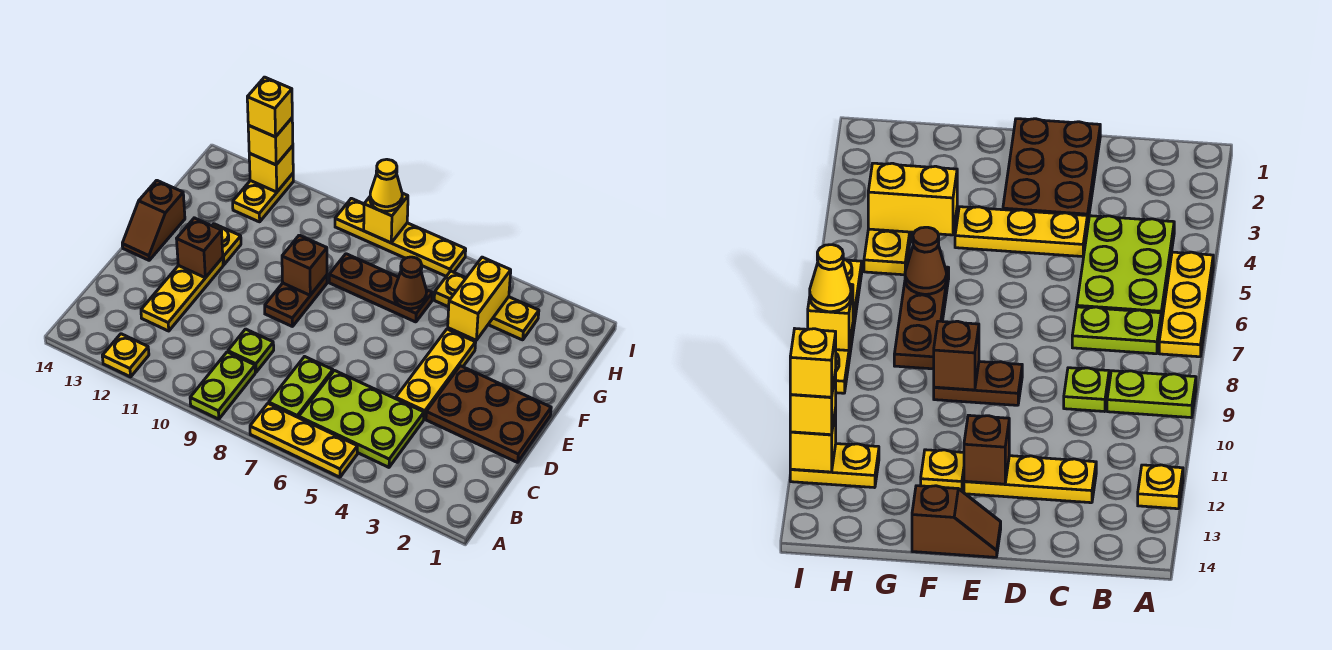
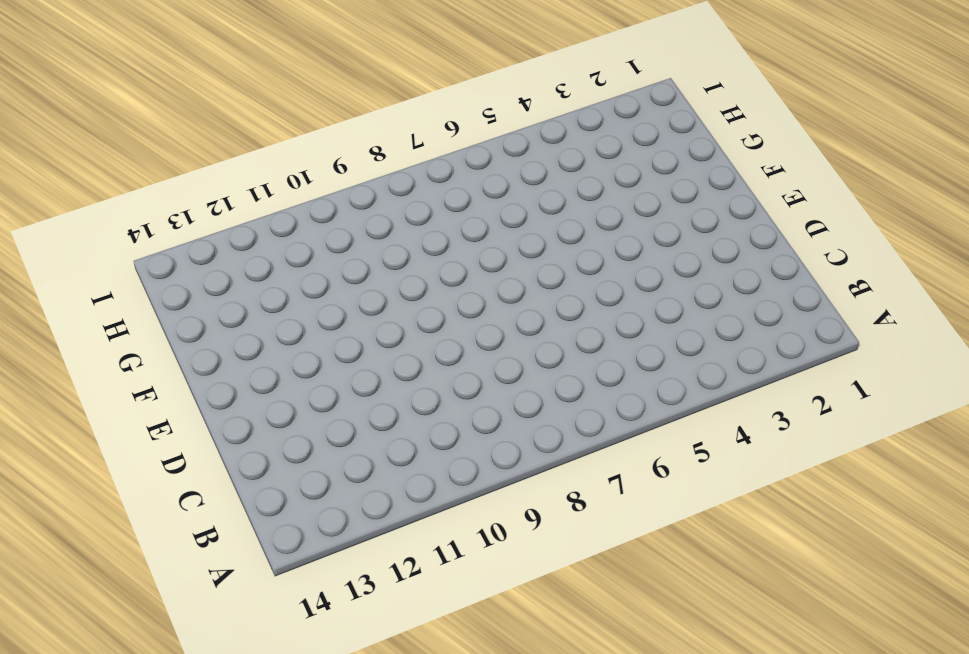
none -> yellow 1x3 plate [250,403,357,477]
none -> lime 1x2 plate [190,352,255,419]
none -> yellow 1x1 plate [102,334,149,377]

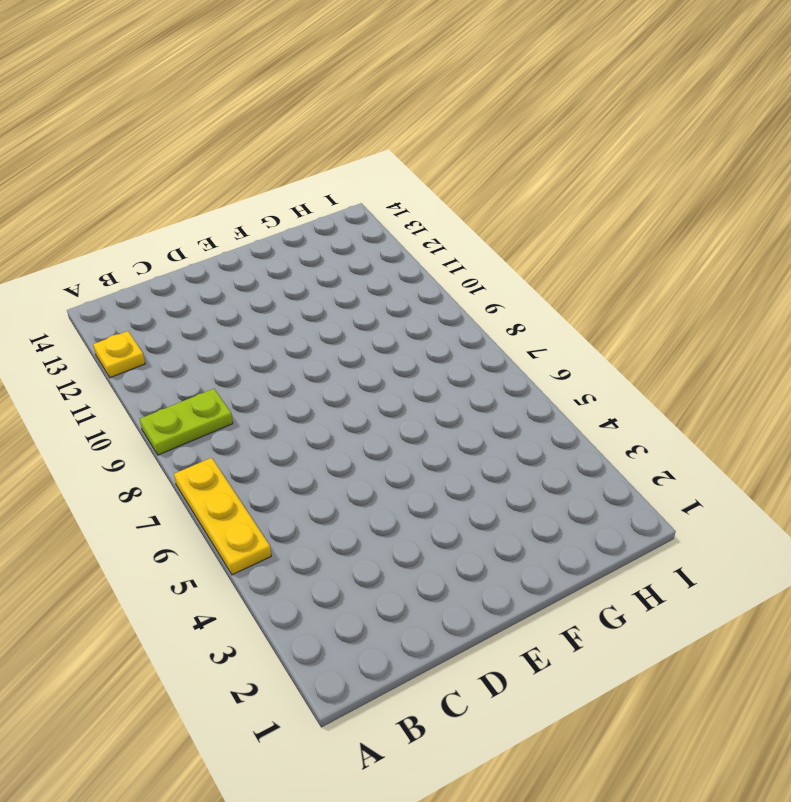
none -> lime 2x3 plate [299,371,424,467]
none -> lime 1x2 plate [269,357,333,418]
none -> lime 1x1 plate [228,329,274,372]

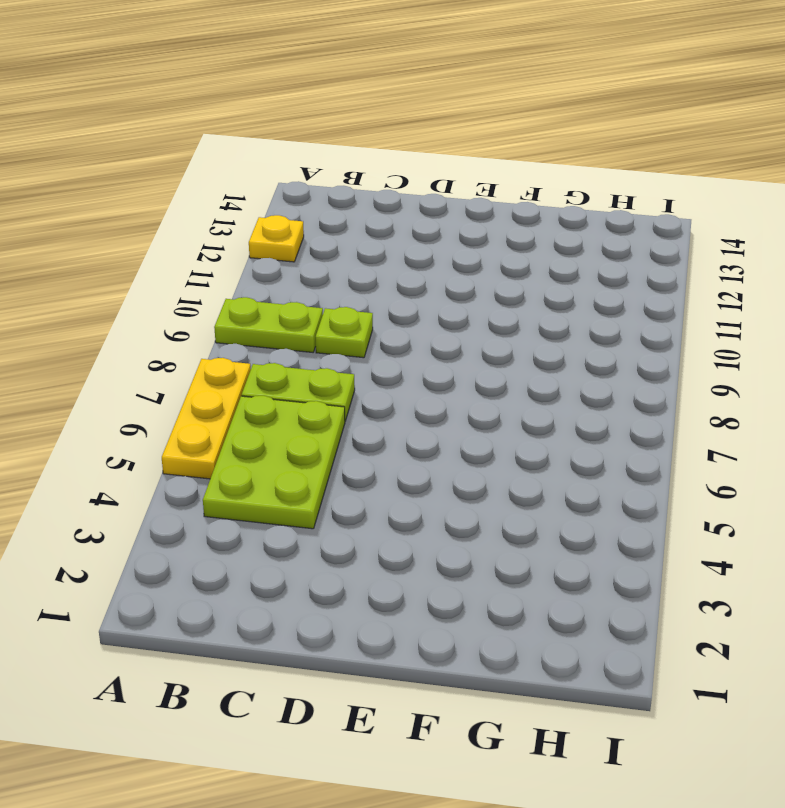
none -> yellow 1x3 plate [141,258,223,331]
none -> brown 2x3 plate [426,366,551,462]
none -> yellow 1x3 plate [396,329,476,419]

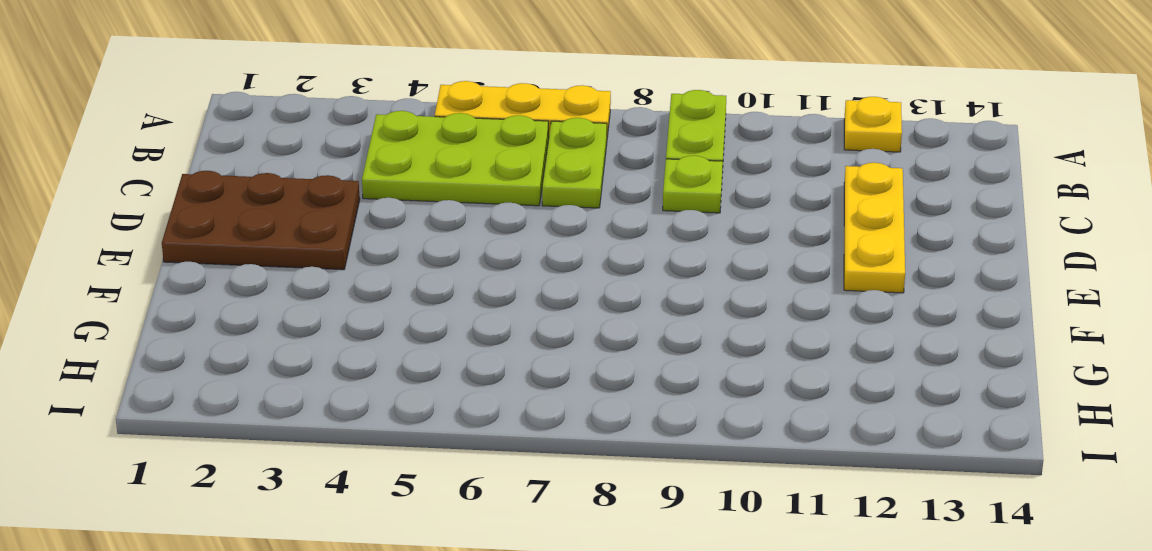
none -> yellow 1x3 plate [396,329,476,419]
none -> brown 1x2 plate [265,275,327,327]
none -> brown 1x2 slope [122,180,185,260]

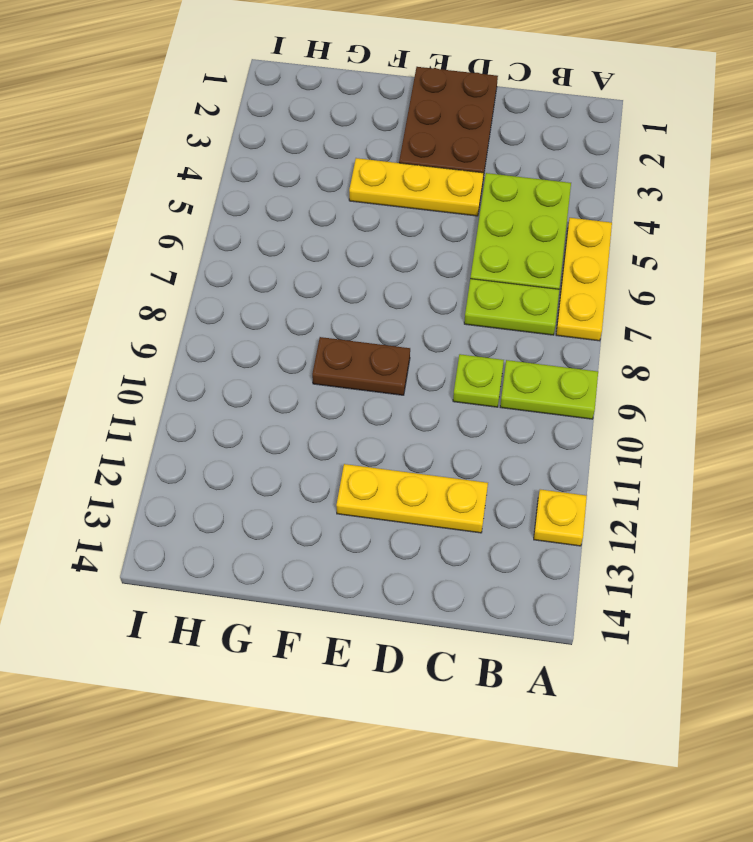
none -> brown 1x2 slope [122,180,185,260]
none -> yellow 1x1 plate [212,224,241,265]
none -> brown 1x3 plate [329,254,432,322]

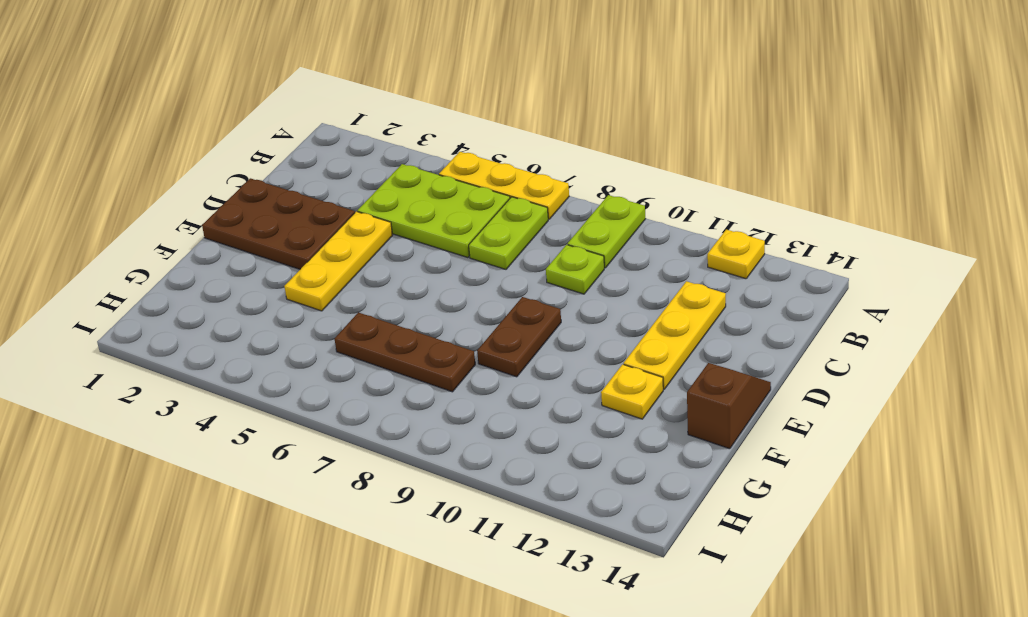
none -> yellow 1x3 plate [434,271,539,340]
none -> yellow 1x2 plate [233,174,293,222]
none -> yellow 1x4 plate [335,198,466,276]

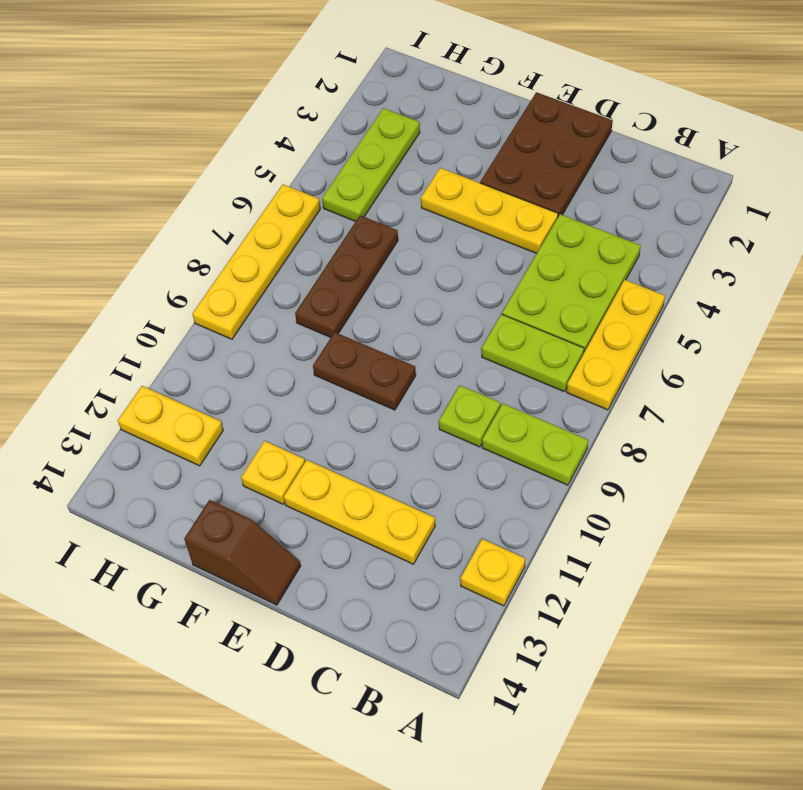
lime 1x3 plate [322,108,420,222] -> yellow 1x3 plate [434,271,539,340]
none -> brown 1x1 brick [177,218,223,278]
none -> brown 1x1 brick [282,235,327,295]
none -> yellow 1x2 brick [448,257,511,340]

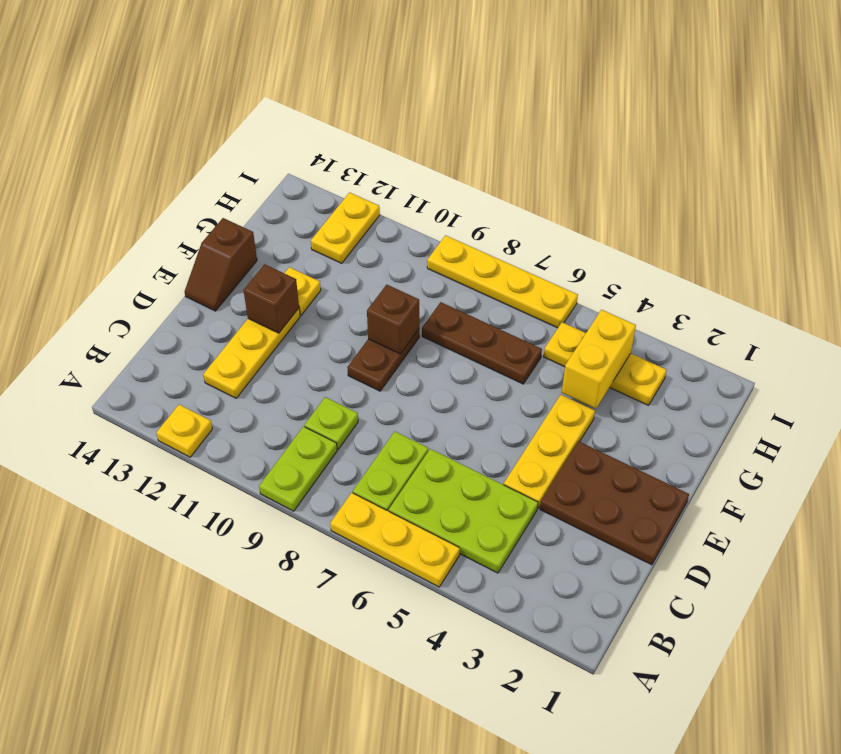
none -> brown 1x1 cone [394,257,427,309]
none -> yellow 1x1 brick [364,193,408,243]
none -> yellow 1x1 brick [249,146,293,192]

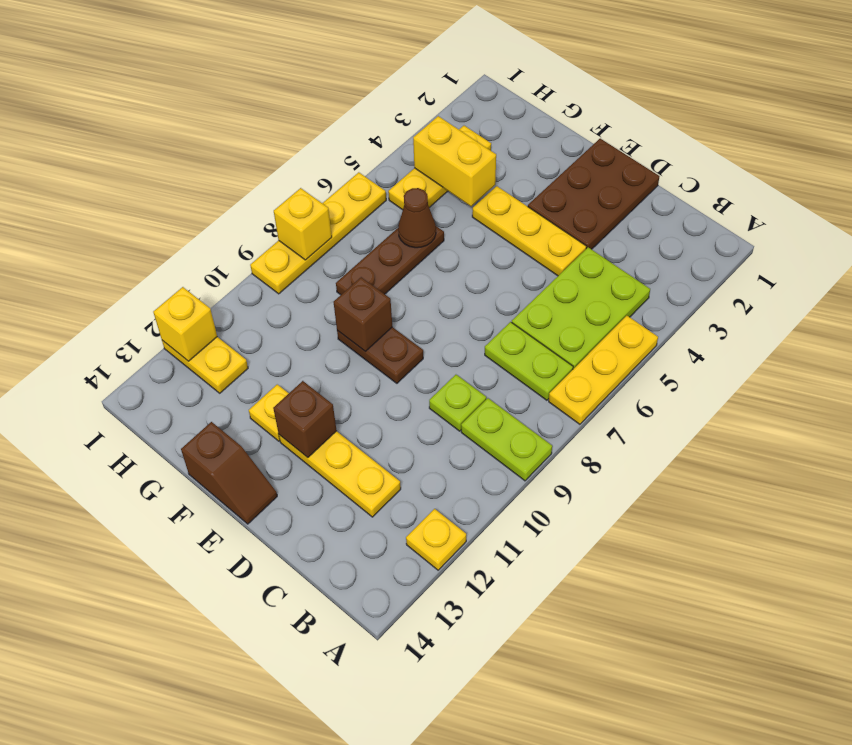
none -> yellow 1x1 cone [370,159,402,211]
none -> yellow 1x1 brick [248,118,293,165]
none -> yellow 1x1 brick [247,77,292,137]

